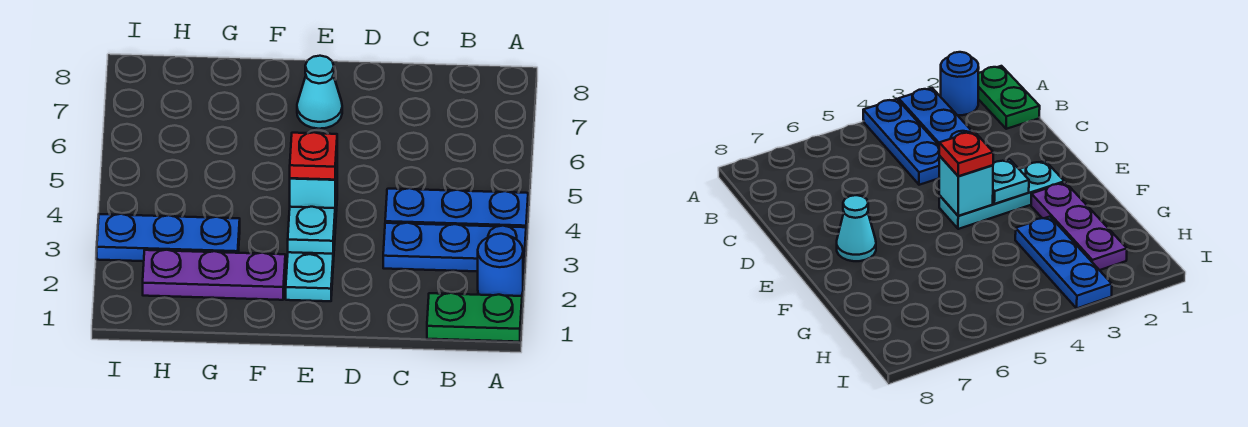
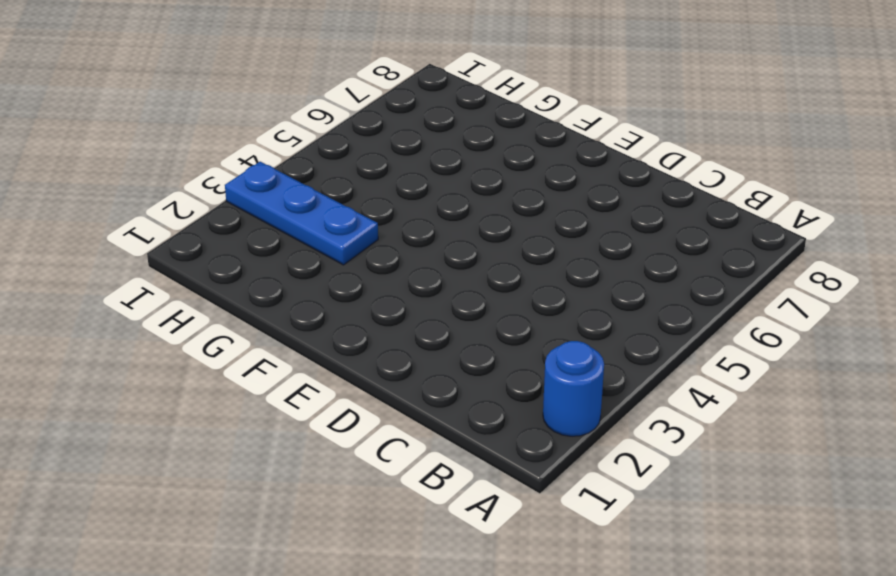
none -> green 1x2 plate [427,293,522,342]
none -> blue 1x3 plate [383,223,526,273]

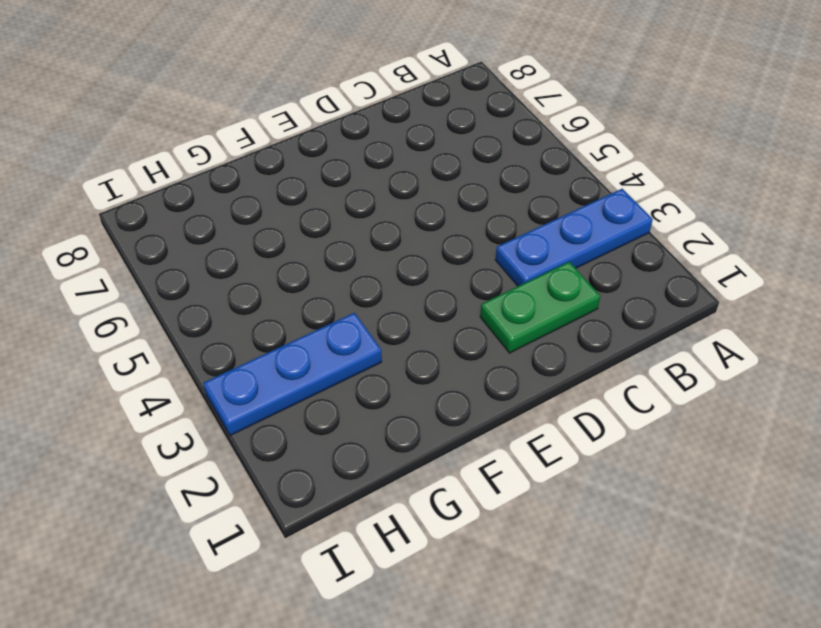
green 1x2 plate [480,262,600,353] -> green 1x2 plate moved to [427,293,522,342]
none -> blue 1x1 round brick [478,234,523,296]
none -> blue 1x3 plate [385,188,528,233]

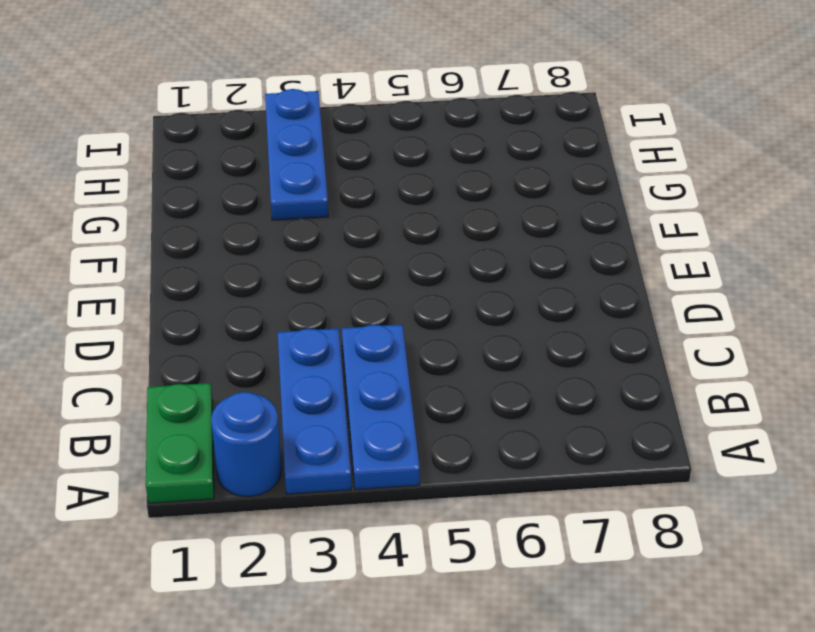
none -> cyan 1x3 plate [286,198,337,301]
none -> cyan 1x1 cone [297,56,342,129]

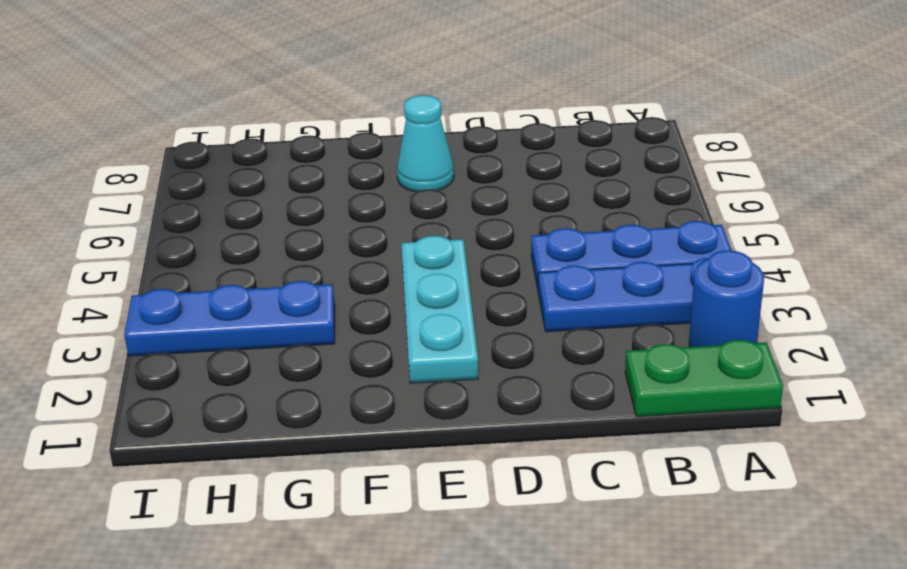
none -> purple 1x3 plate [143,250,285,300]
none -> cyan 1x1 plate [288,207,335,254]

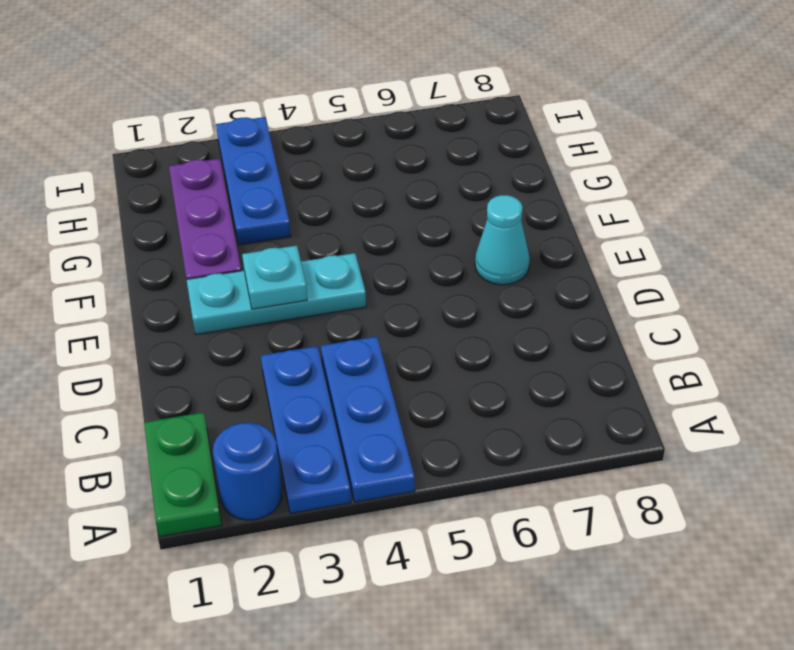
none -> cyan 1x1 brick [290,158,337,215]
none -> red 1x1 plate [290,132,337,180]

